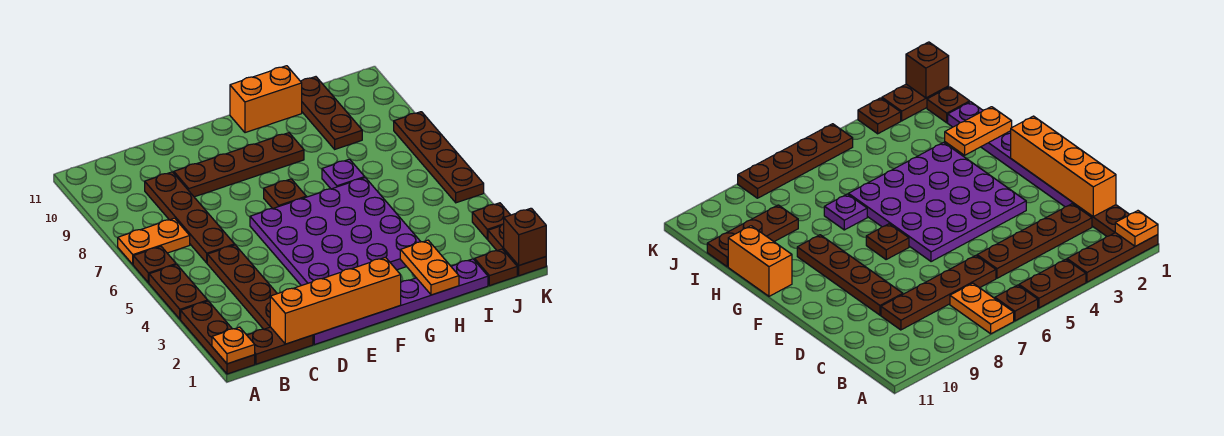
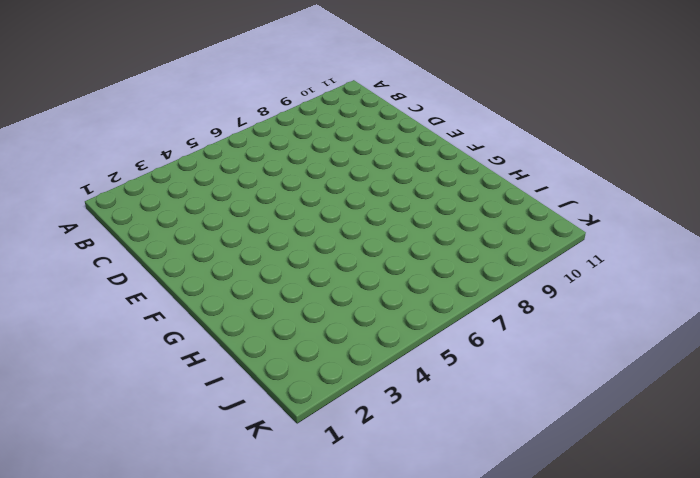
none -> brown 1x3 plate [181,301,255,374]
none -> brown 1x2 plate [149,265,208,319]
none -> brown 1x1 plate [133,246,176,283]

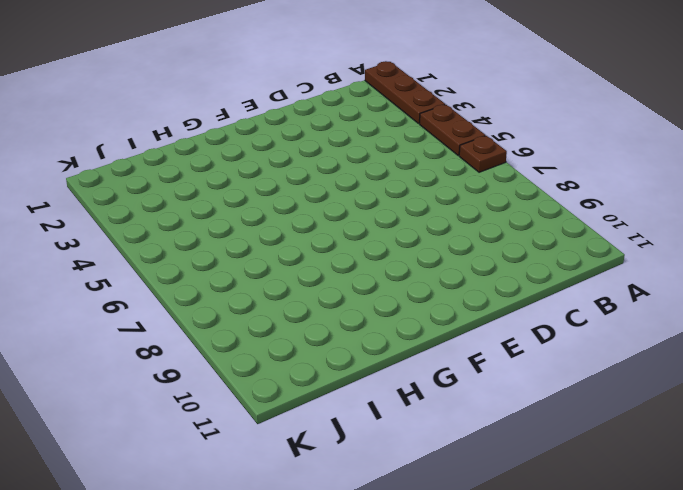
none -> orange 1x2 plate [118,218,190,264]
none -> brown 1x2 plate [247,327,313,364]
none -> brown 1x4 plate [207,245,277,329]

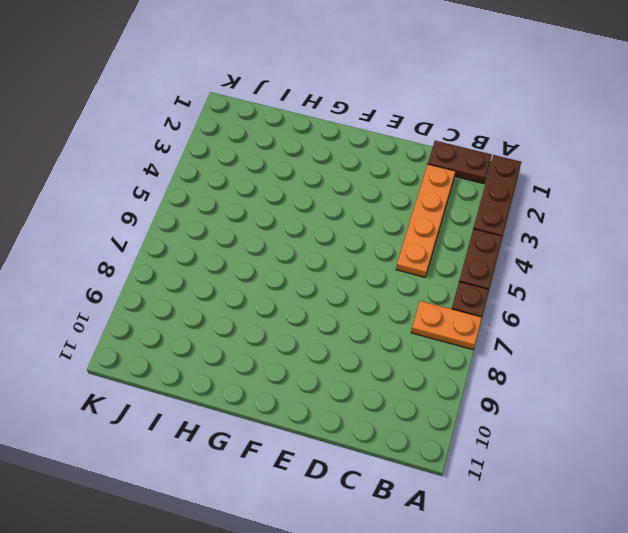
orange 1x4 plate [396,164,456,277] -> brown 1x4 plate [207,245,277,329]
none -> brown 1x4 plate [145,172,235,263]
none -> purple 1x6 plate [313,259,488,345]
none -> brown 1x4 plate [174,133,304,197]

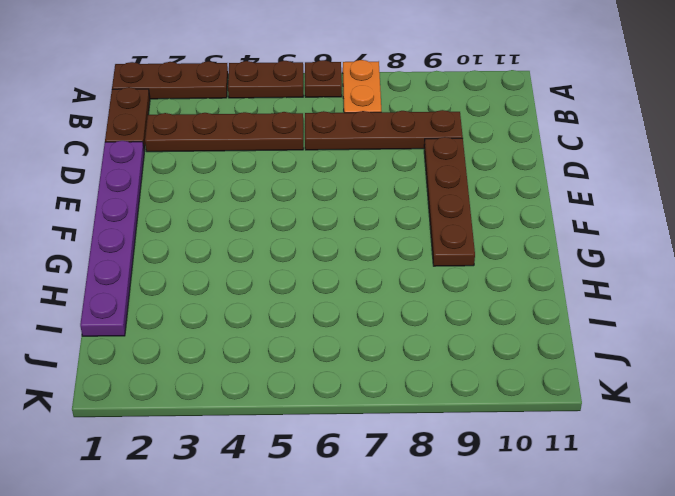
none -> purple 4x4 plate [250,178,421,286]
none -> brown 1x1 plate [264,179,306,209]
none -> orange 1x2 brick [230,66,302,133]

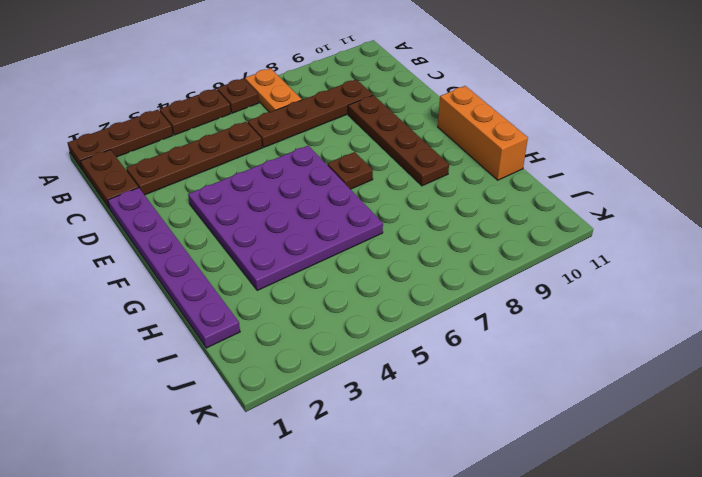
orange 1x3 brick [438,86,528,180] -> orange 1x2 brick [230,66,302,133]
none -> purple 1x1 plate [322,159,365,189]
none -> brown 1x3 plate [301,77,362,149]
none -> brown 1x1 plate [475,249,517,286]

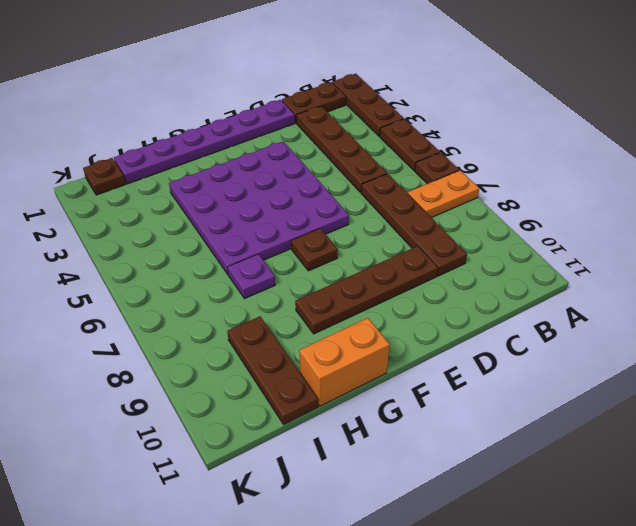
none -> brown 1x2 plate [488,224,546,276]
none -> brown 1x1 plate [472,203,510,239]
none -> brown 1x4 plate [394,112,484,203]

